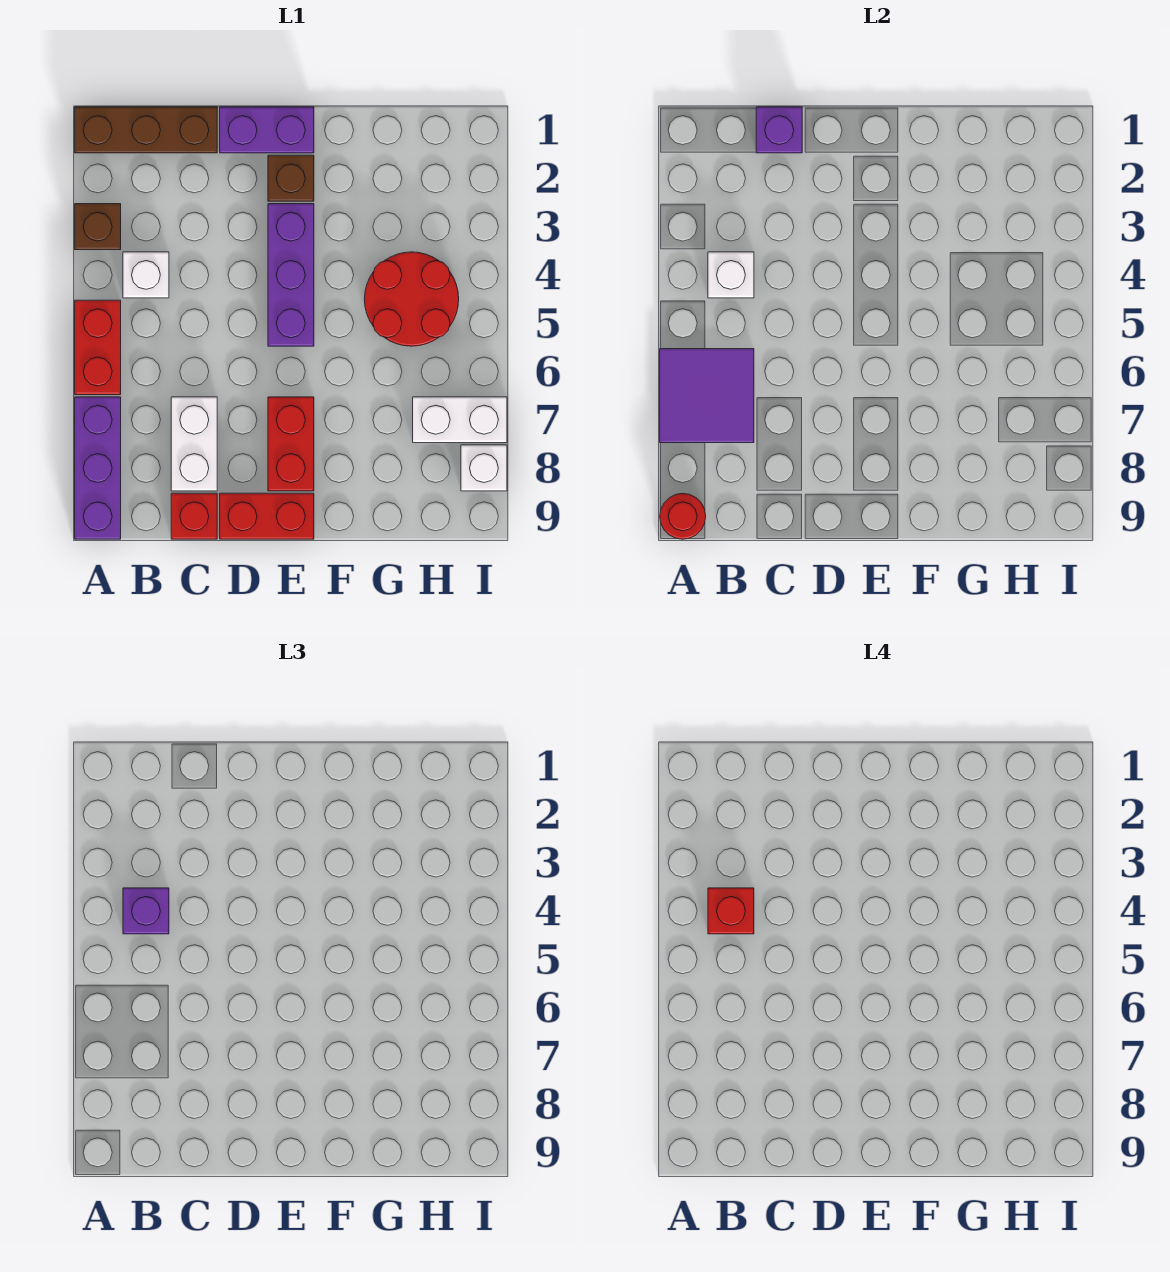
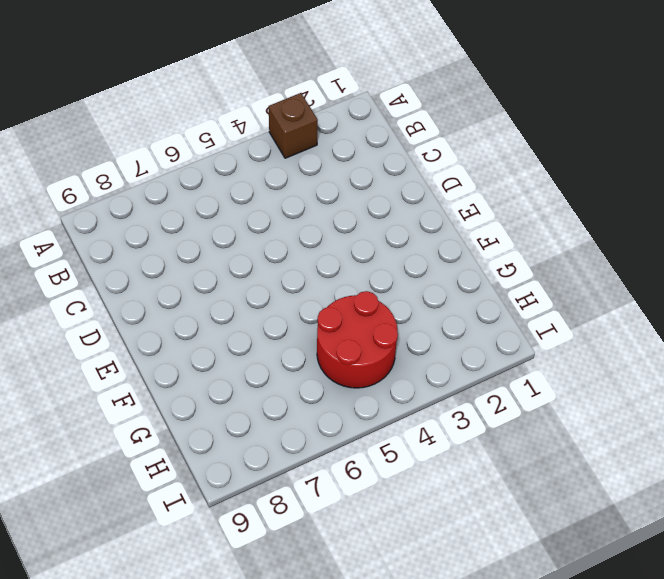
none -> brown 1x3 brick [75,107,217,153]
none -> red 1x2 brick [75,300,121,395]
none -> purple 1x3 brick [75,397,121,539]

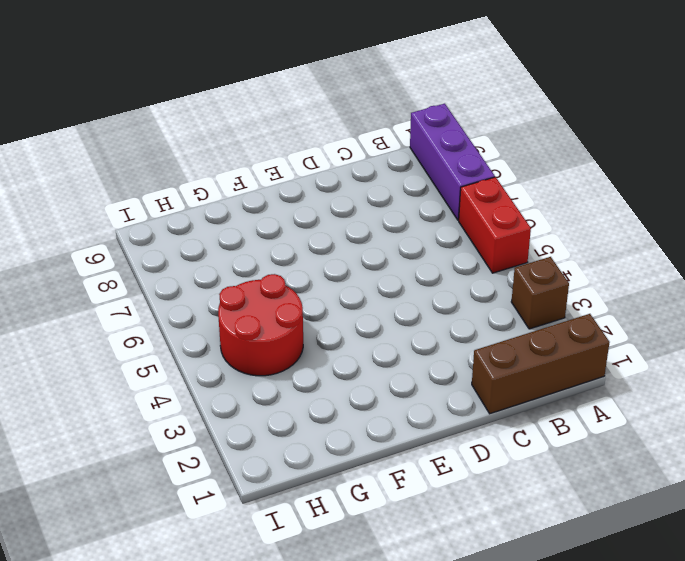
none -> white 1x1 brick [123,252,169,298]
none -> white 1x2 brick [171,397,217,491]
none -> red 1x1 brick [171,493,217,539]

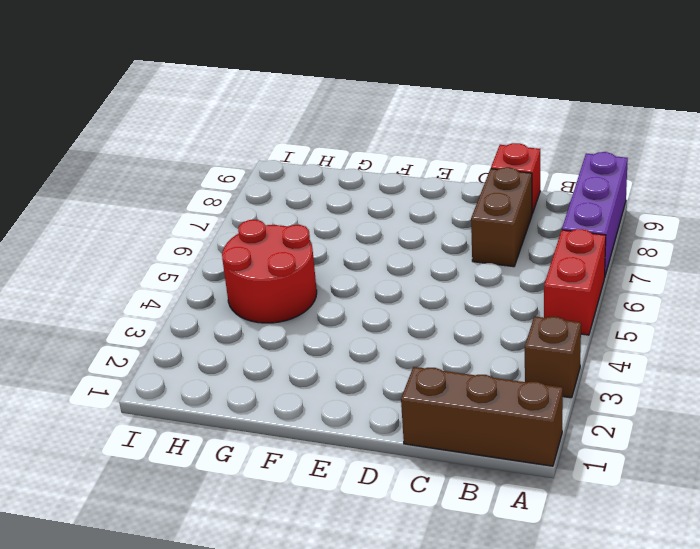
brown 1x2 brick [471,167,532,267] -> white 1x2 brick [171,397,217,491]
none -> white 1x1 brick [123,252,169,298]
none -> purple 1x2 brick [220,107,314,153]
none -> red 1x2 brick [220,493,314,539]

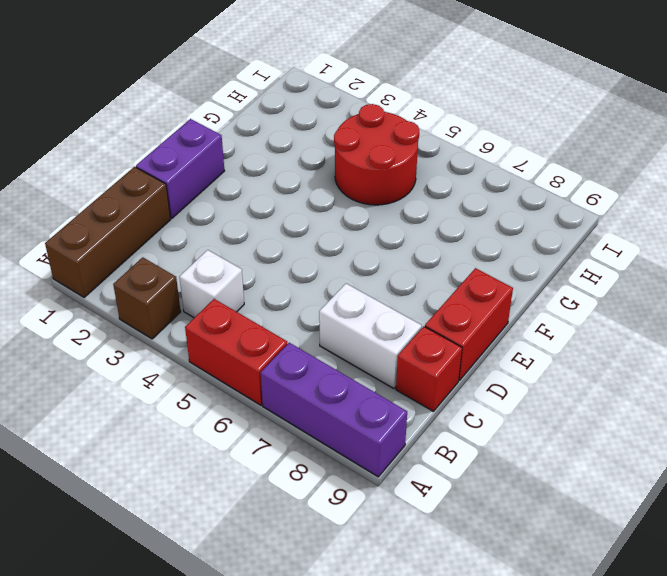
none -> brown 1x1 brick [268,155,314,201]
none -> purple 1x3 brick [268,204,314,346]
none -> red 1x2 brick [268,397,314,491]

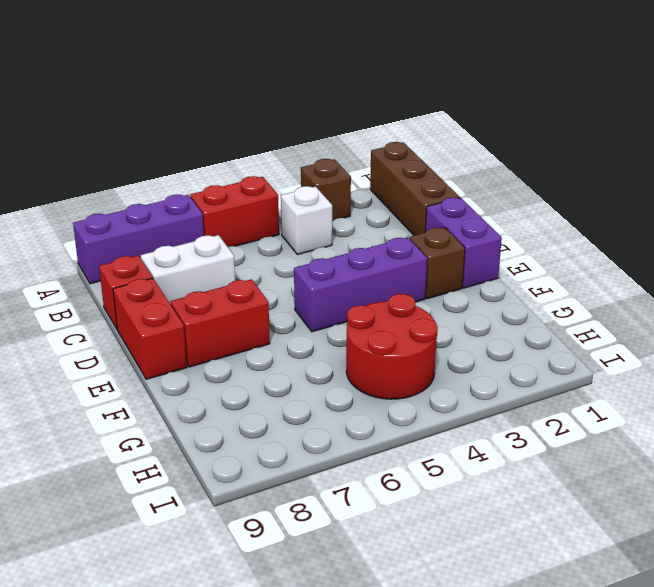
none -> white 1x2 brick [413,397,507,443]
none -> white 1x1 brick [461,445,507,491]
none -> purple 2x2 tile [660,349,754,443]

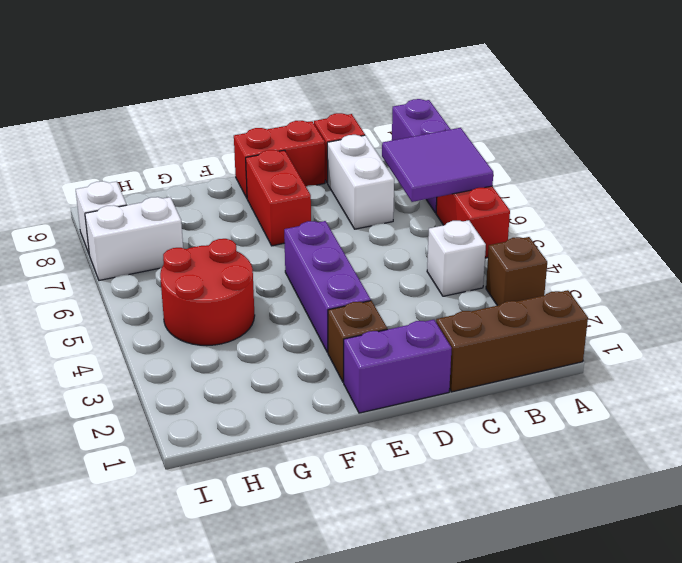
none -> red 1x1 round brick [660,493,706,539]
none -> white 1x1 brick [708,252,754,298]
none -> purple 1x1 brick [756,107,802,153]

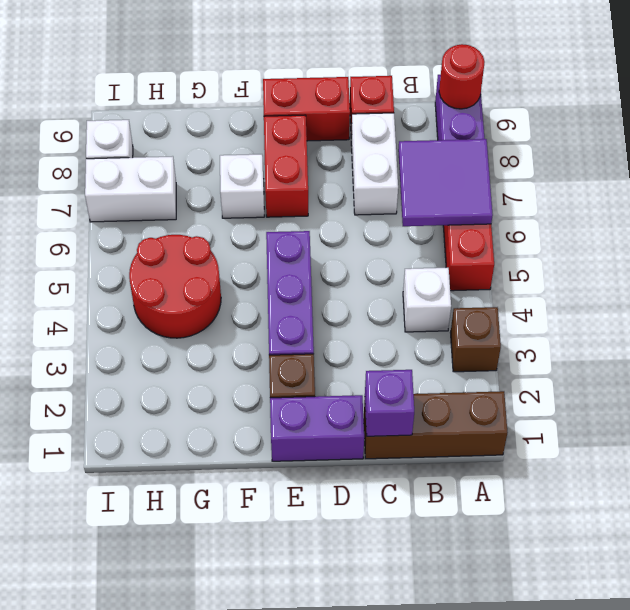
white 1x1 brick [220,154,264,218] -> white 1x1 brick moved to [708,252,754,298]
none -> purple 1x1 brick [123,888,169,934]
none -> red 1x1 brick [708,888,754,934]

